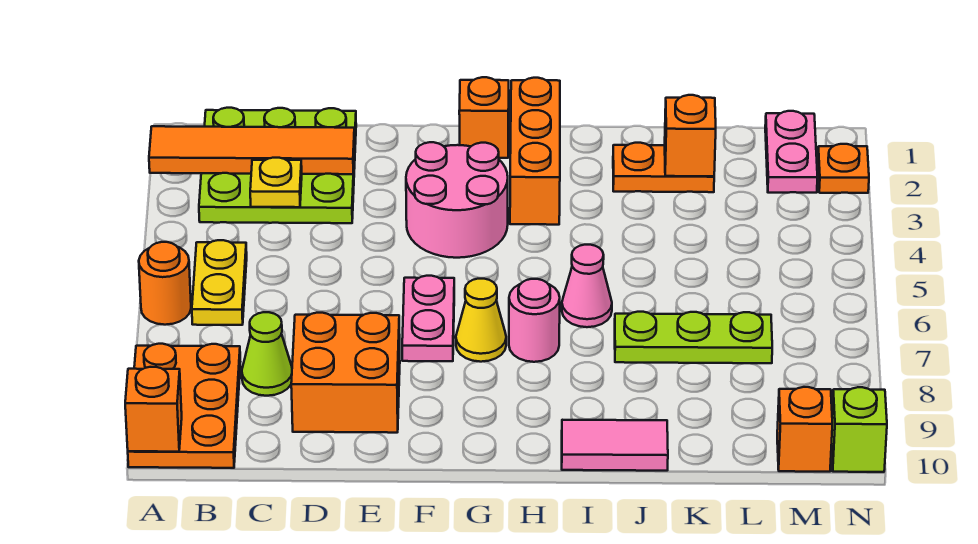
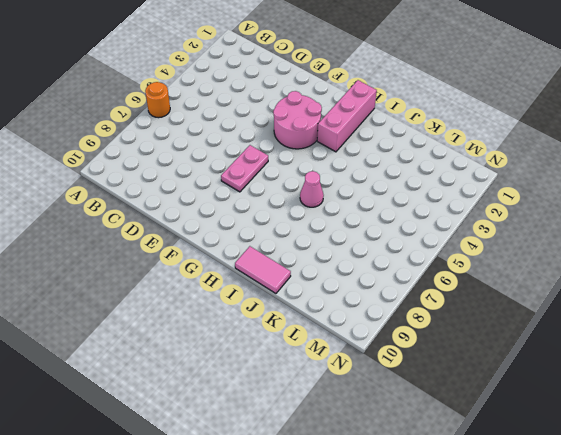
pink 1x3 brick [317,80,377,152] -> orange 1x3 brick [510,78,560,225]
none -> orange 2x3 plate [128,344,240,468]
none -> lime 3x3 plate [199,108,356,223]
none -> yellow 1x2 plate [192,240,247,325]

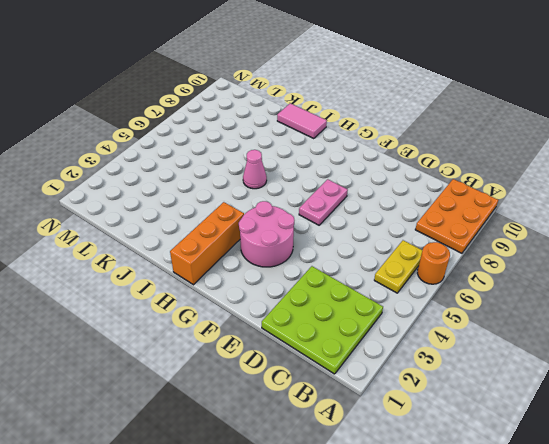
none -> lime 1x1 cone [242,312,292,396]
none -> orange 2x2 brick [291,313,400,433]
none -> orange 1x1 brick [459,77,509,158]

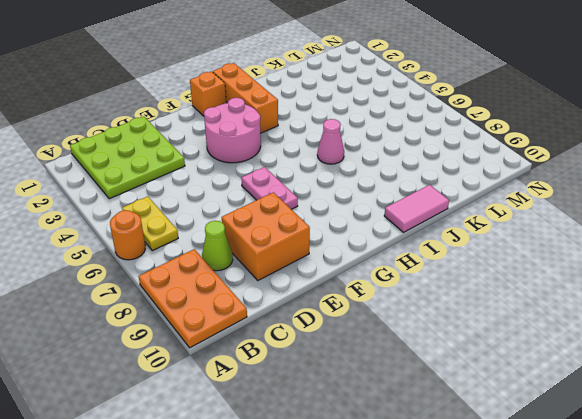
none -> yellow 1x1 cone [456,279,506,362]
none -> pink 1x1 round brick [509,279,560,362]
none -> orange 1x2 plate [613,143,714,192]

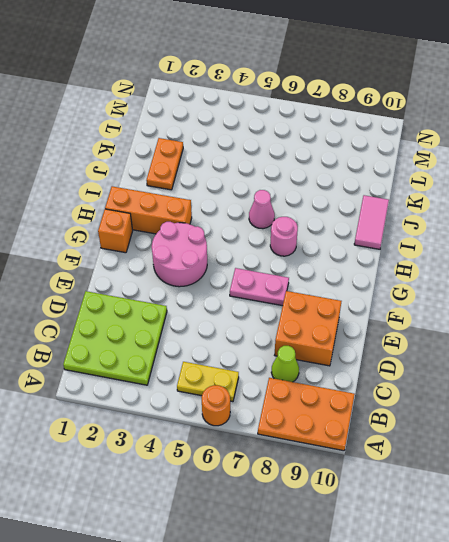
none -> yellow 1x1 cone [456,279,506,362]
none -> lime 1x3 plate [615,312,772,363]
none -> pink 1x2 plate [765,111,817,193]

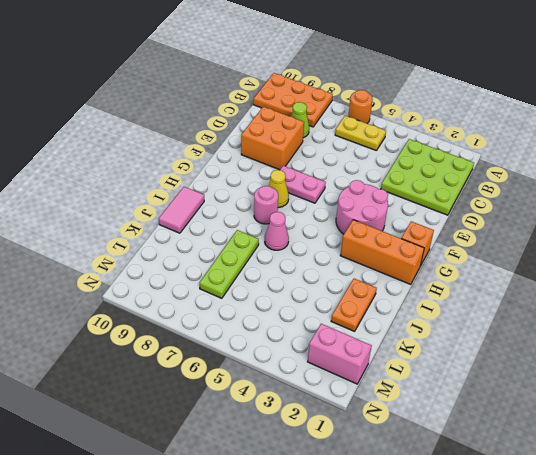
pink 1x2 brick [308,324,372,384] -> pink 1x2 plate [765,111,817,193]
none -> orange 1x1 brick [777,387,832,472]
none -> orange 1x1 plate [818,144,869,193]
none -> lime 1x1 brick [831,387,887,472]

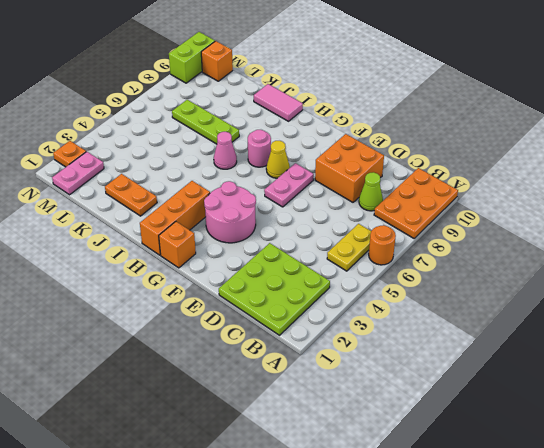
lime 1x2 brick [169,32,215,83] -> lime 1x1 brick [831,387,887,472]
none -> orange 1x4 tile [149,126,355,174]
none -> orange 1x1 brick [125,367,182,452]
none -> yellow 1x1 plate [250,158,302,207]

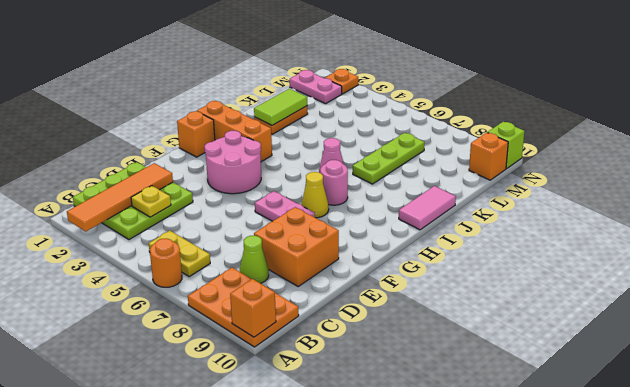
lime 1x2 tile [254,89,307,125] -> orange 1x1 brick [665,95,716,176]

